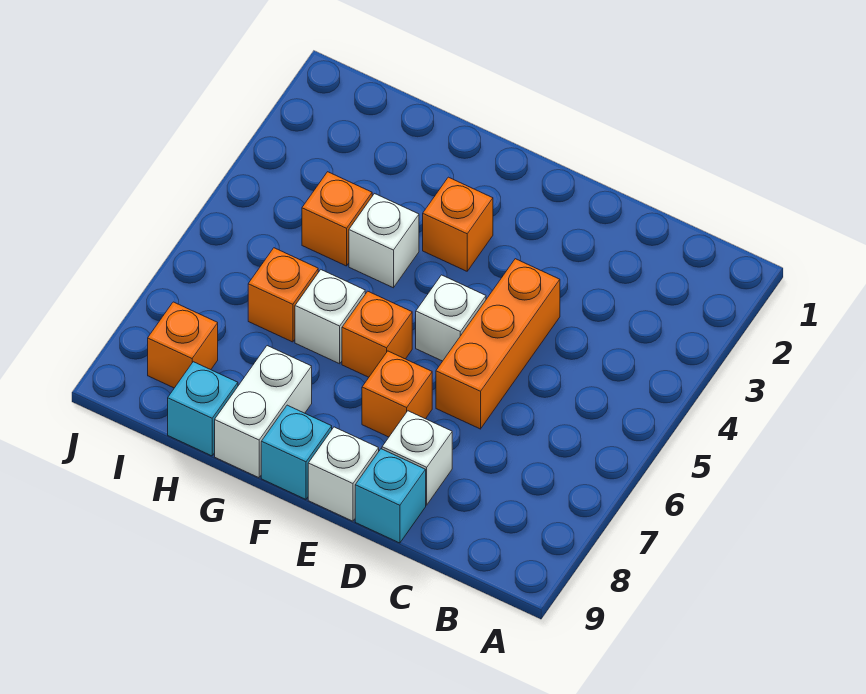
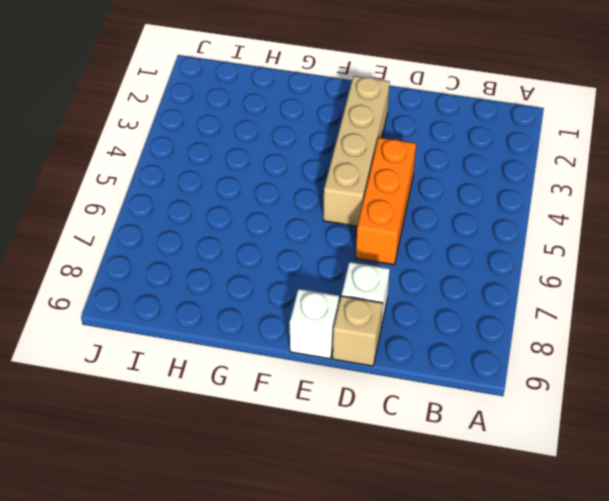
tan 1x1 brick [333,296,383,366] -> cyan 1x1 brick [355,449,426,543]
tan 1x4 brick [323,76,390,226] -> white 1x1 brick [416,275,486,361]
none -> orange 1x1 brick [362,351,432,437]
none -> orange 1x1 brick [423,177,493,271]
none -> orange 1x1 brick [342,291,412,377]

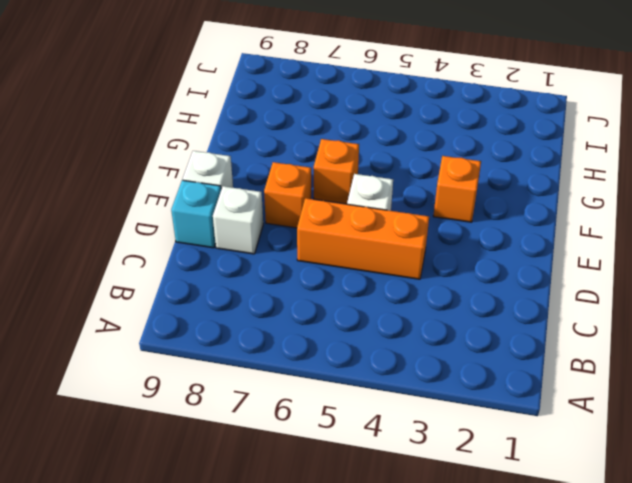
none -> cyan 1x1 brick [261,405,332,499]
none -> white 1x1 brick [349,194,419,288]
none -> white 1x1 brick [295,270,365,364]

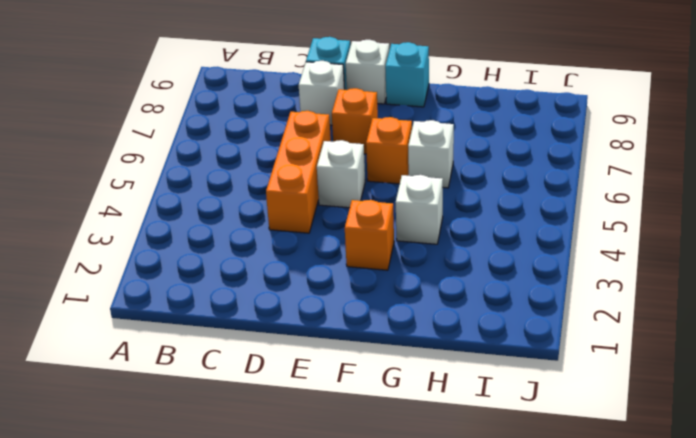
none -> white 1x2 brick [215,346,312,478]
none -> orange 1x1 brick [302,172,372,266]
none -> orange 1x1 brick [248,248,318,342]

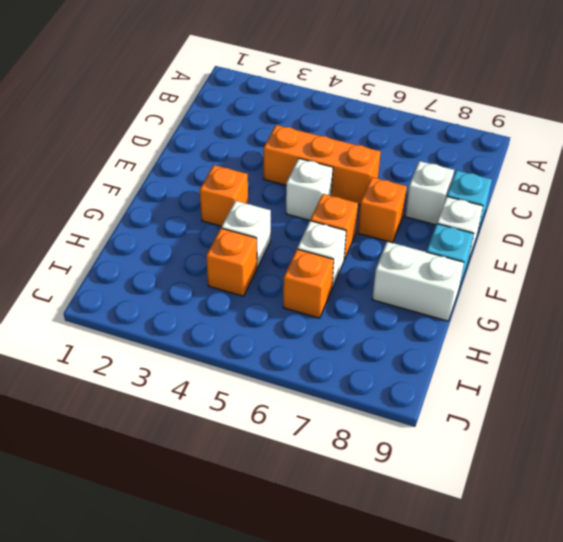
none -> cyan 1x1 brick [168,362,238,456]
none -> orange 1x1 brick [148,302,218,388]

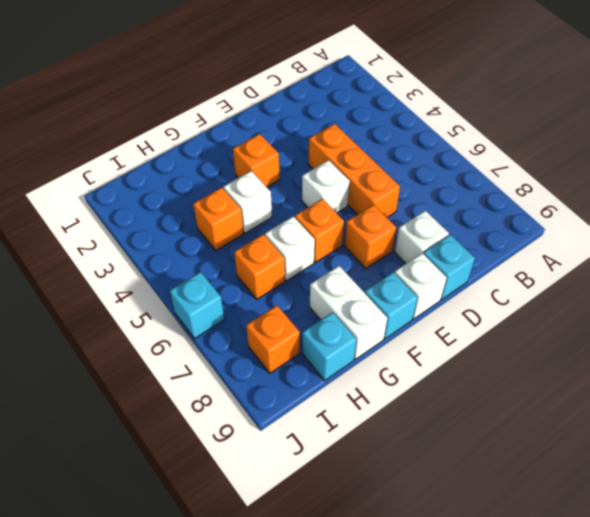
cyan 1x1 brick [170,272,225,339] -> none

